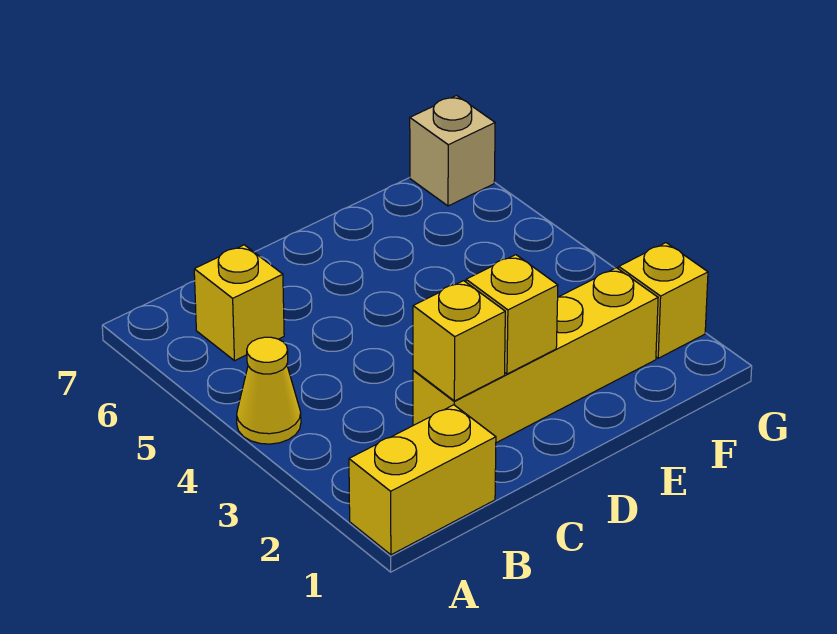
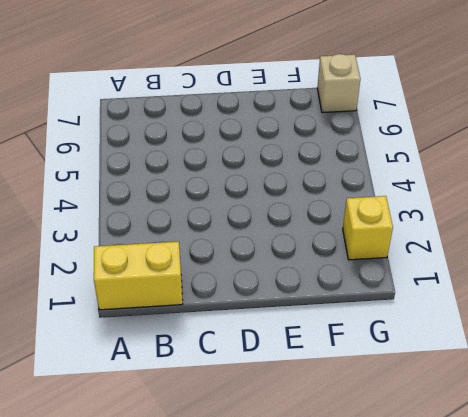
none -> yellow 1x1 cone [237,337,301,444]
none -> yellow 1x1 brick [194,245,284,361]

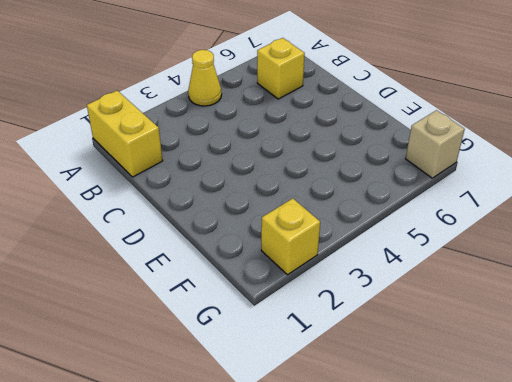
none -> yellow 1x4 brick [413,268,658,443]
none -> yellow 1x1 brick [413,281,505,401]

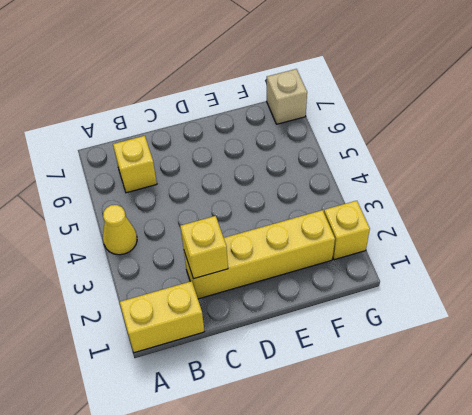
none -> yellow 1x1 brick [466,255,558,374]

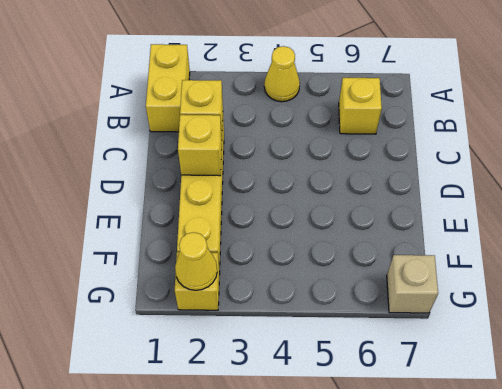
yellow 1x1 cone [175,232,217,290] -> none

